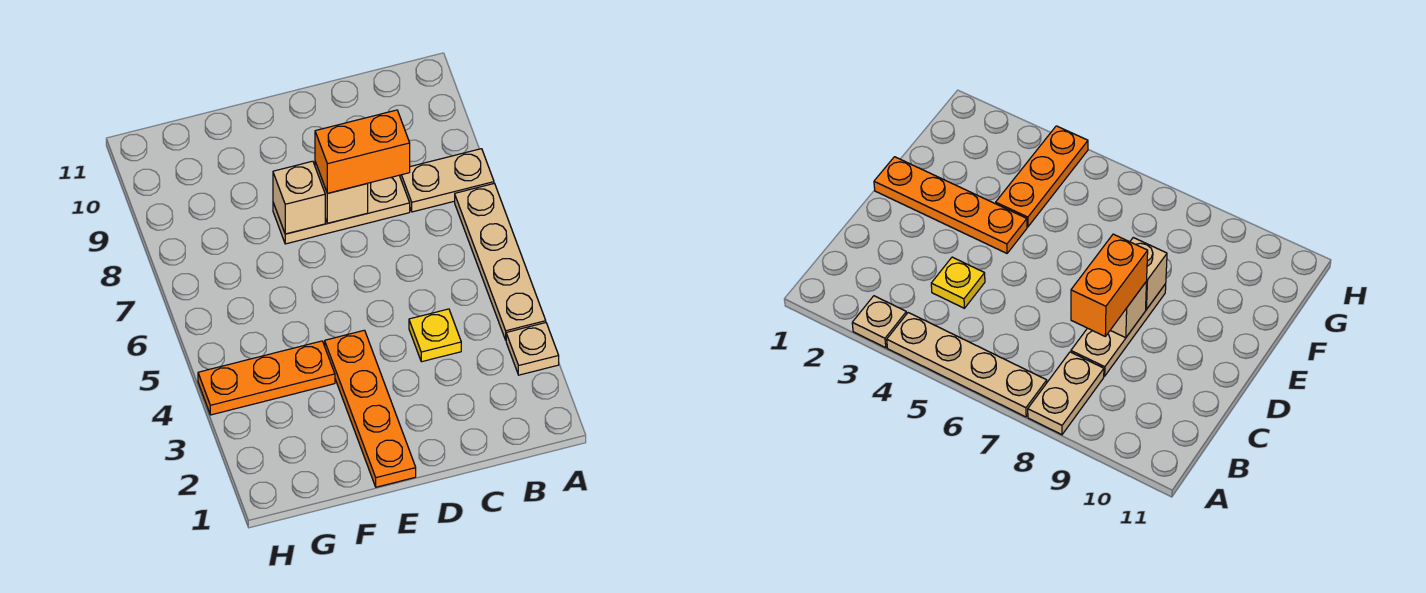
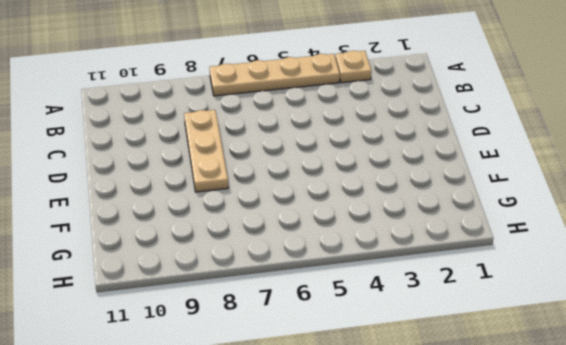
none -> tan 1x2 plate [399,149,494,212]
none -> yellow 1x1 plate [409,309,461,362]

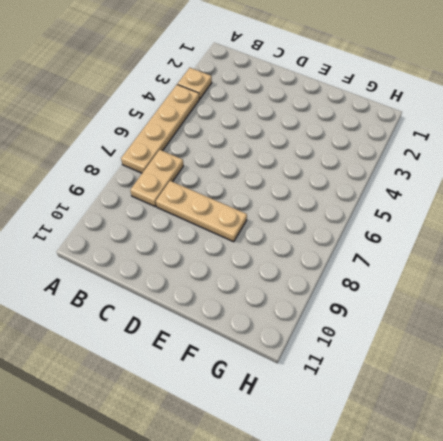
tan 1x2 plate [130,150,183,206] -> tan 1x2 plate turned to [399,149,494,212]
none -> yellow 1x1 plate [409,309,461,362]
none -> orange 1x4 plate [325,330,416,487]

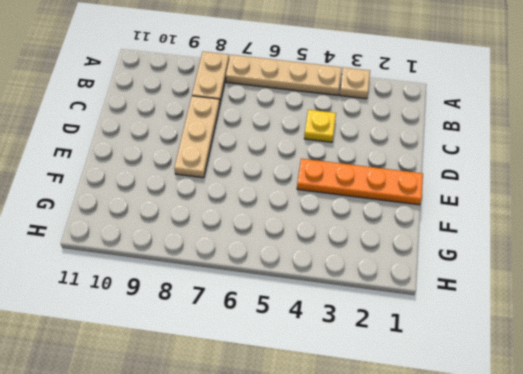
none -> orange 1x3 plate [198,341,335,415]
none -> tan 1x1 brick [315,162,368,223]

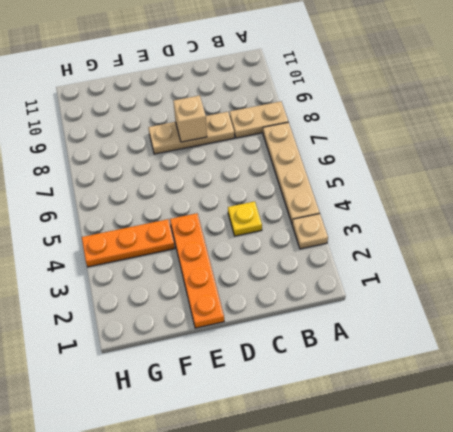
none -> tan 1x1 brick [273,161,325,234]
none -> orange 1x2 brick [315,110,410,193]

